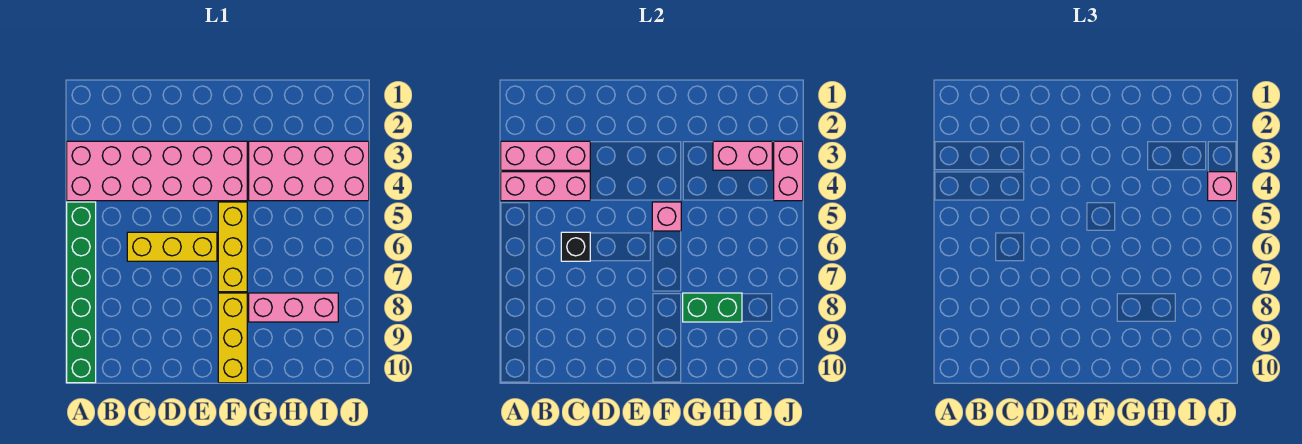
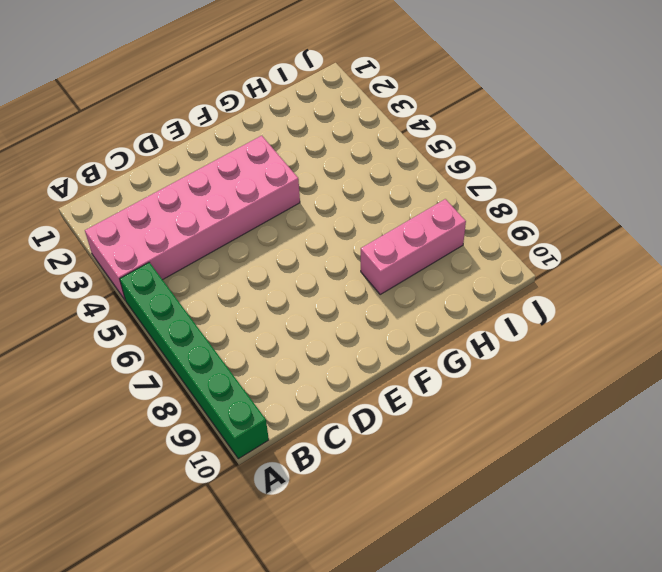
none -> yellow 1x3 brick [127,232,217,261]
none -> yellow 1x3 brick [218,202,247,292]
none -> yellow 1x3 brick [218,293,247,383]

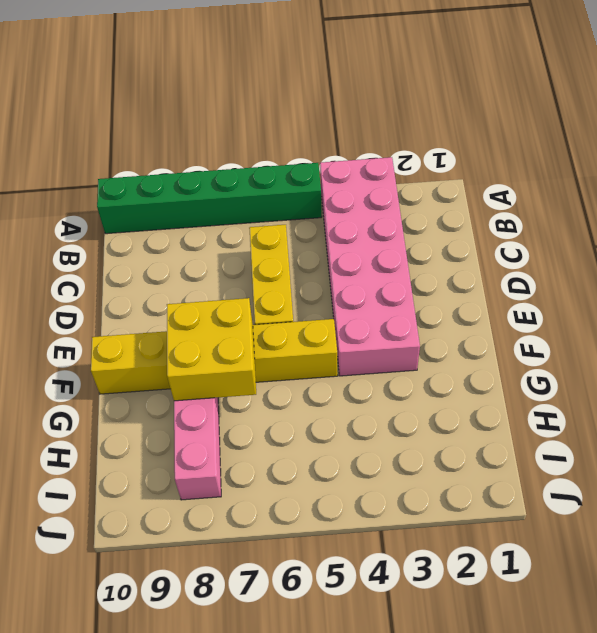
yellow 2x2 brick [167,298,256,401] -> green 1x2 brick [683,293,742,322]
none -> pink 2x4 brick [249,141,369,201]
none -> pink 1x3 brick [501,141,590,170]
none -> pink 1x3 brick [501,172,590,201]

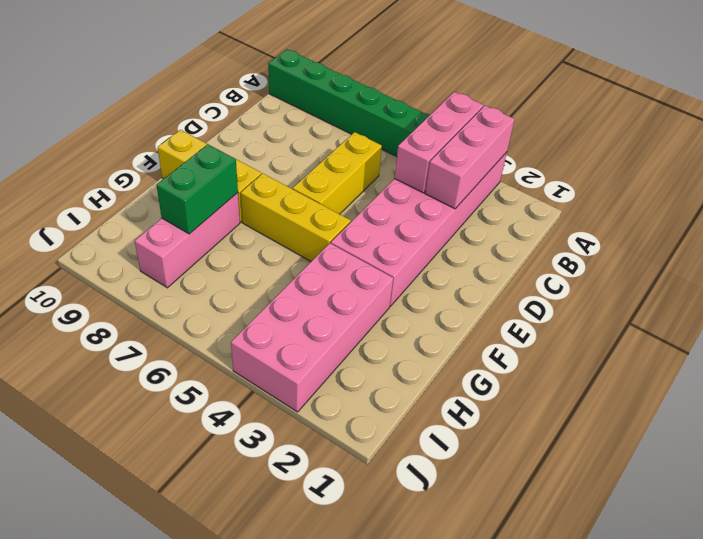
none -> black 1x1 brick [561,232,590,261]
none -> pink 1x1 brick [652,202,681,231]
none -> pink 1x2 brick [713,141,772,170]

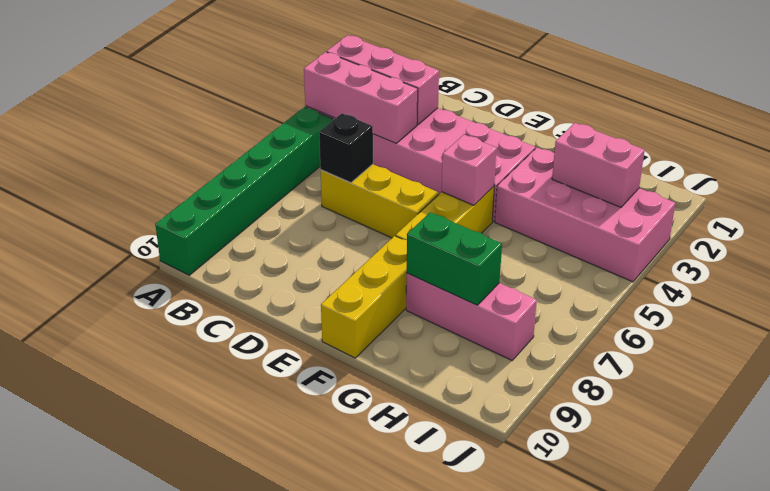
none -> pink 1x2 brick [774,141,803,201]
none -> pink 1x1 brick [1208,172,1237,201]

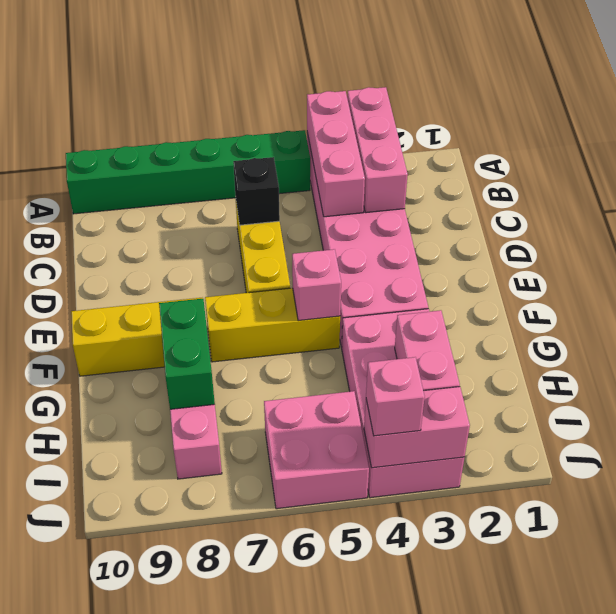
pink 2x2 brick [264,391,369,509] -> none

